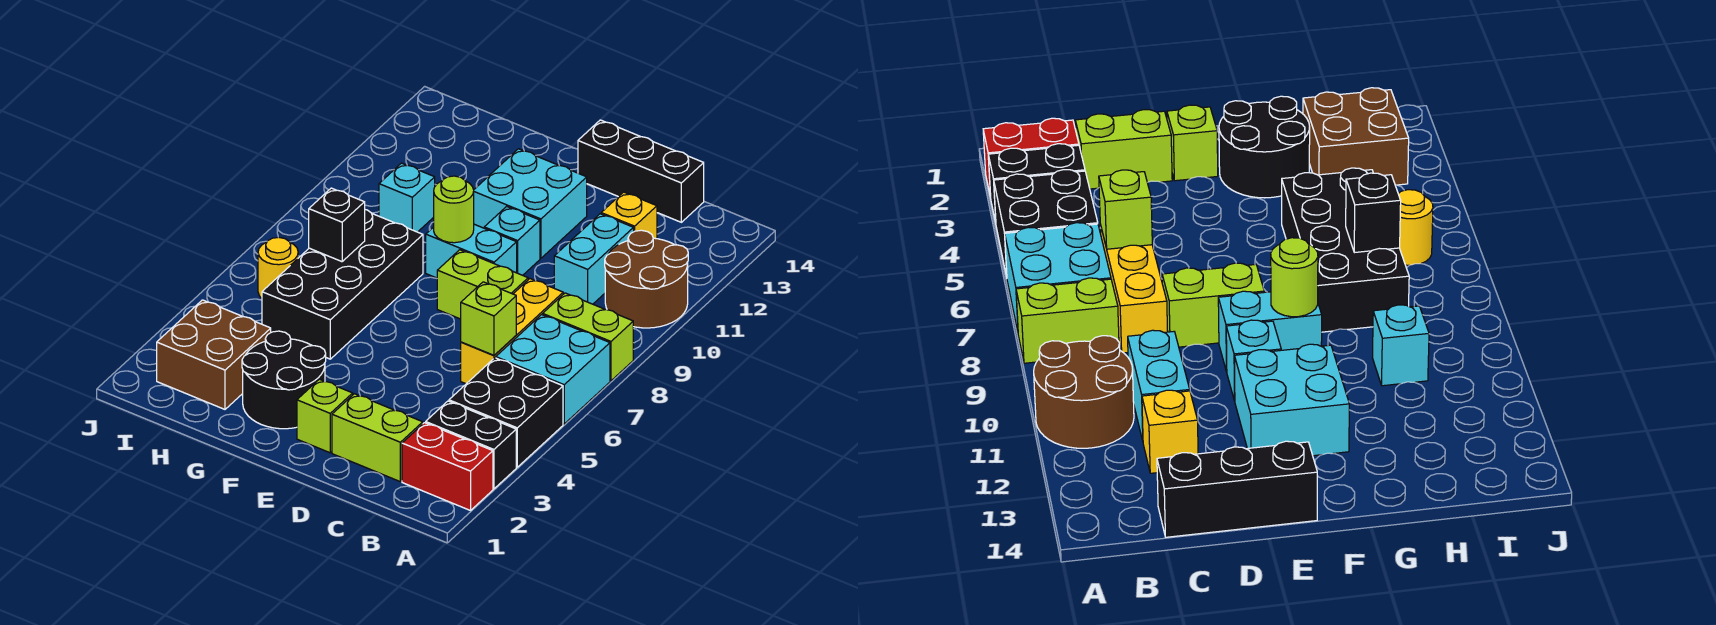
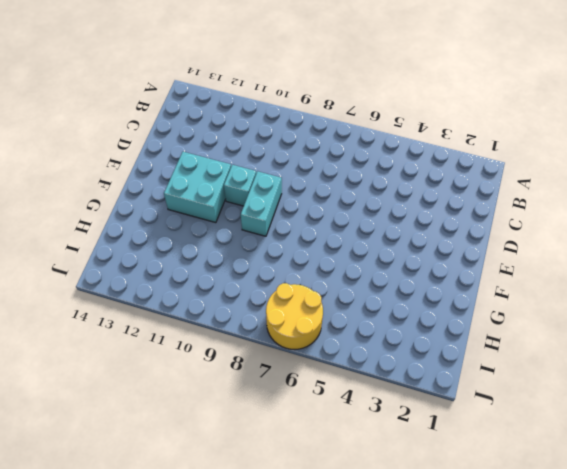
yellow 2x2 round brick [266,283,323,350] -> yellow 1x1 round brick [258,237,298,298]
none -> red 1x2 brick [402,423,493,511]
none -> black 1x2 brick [426,401,516,489]
none -> black 2x2 brick [449,358,563,467]

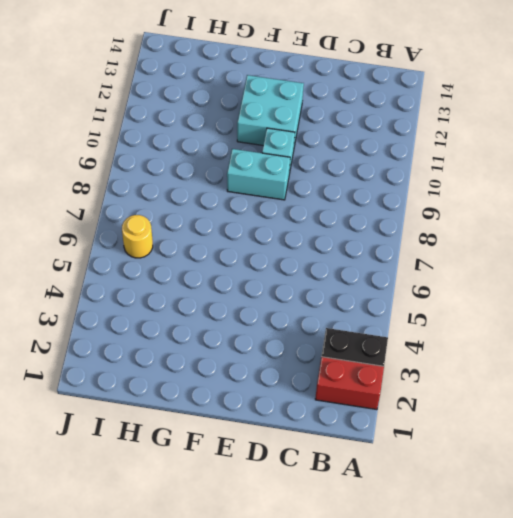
none -> black 2x2 brick [449,358,563,467]
none -> cyan 2x2 brick [496,315,610,424]
none -> lime 1x2 brick [543,293,633,381]

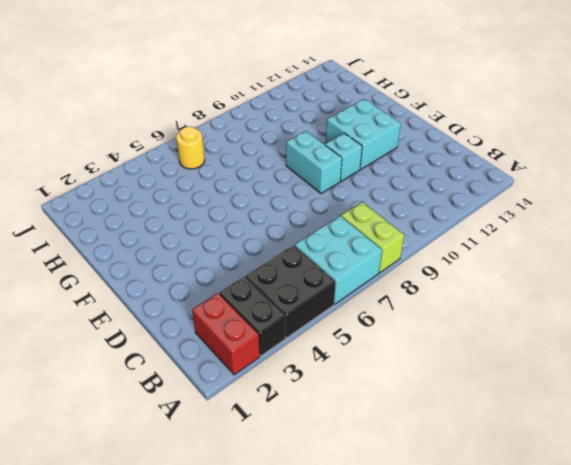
none -> brown 2x2 round brick [605,230,688,328]
none -> lime 1x2 brick [332,394,423,481]
none -> yellow 1x3 brick [461,279,563,384]

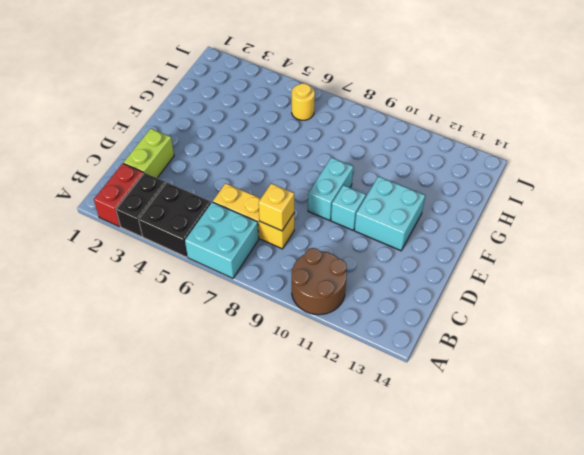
yellow 1x1 brick [259,183,294,231] -> yellow 1x1 brick moved to [601,192,657,239]
none -> lime 1x2 brick [543,293,633,381]
none -> cyan 1x2 brick [554,214,634,304]
none -> black 1x3 brick [578,120,704,222]

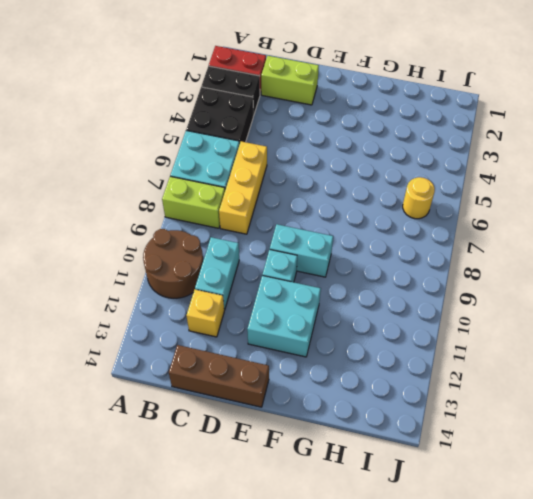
brown 1x3 brick [169,345,269,407] -> black 1x3 brick [578,120,704,222]
none -> lime 1x2 brick [437,250,528,319]
none -> lime 1x1 brick [297,379,353,453]
none -> black 2x2 round brick [242,331,326,429]

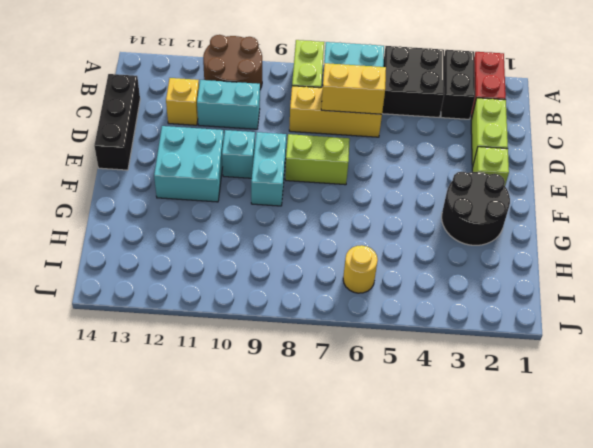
yellow 1x2 brick [321,63,386,114] -> lime 1x1 brick [461,282,516,355]
lime 1x2 brick [285,134,350,185] -> lime 1x2 brick turned to [437,250,528,319]
none -> black 2x4 brick [262,210,423,359]
none -> brown 2x2 brick [157,300,271,409]
none -> cyan 1x1 brick [379,163,435,232]

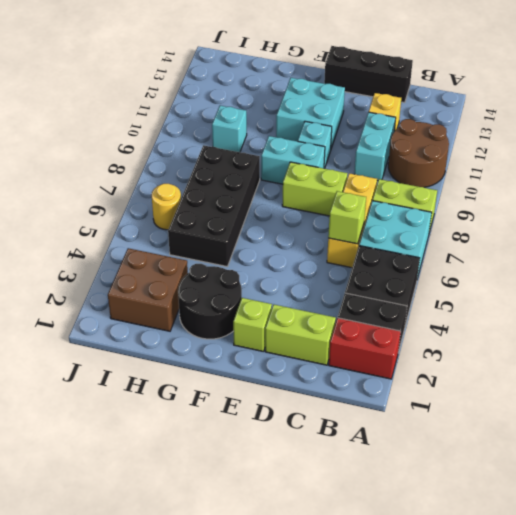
none -> lime 1x1 round brick [434,176,474,243]
none -> black 1x1 brick [309,188,365,262]

